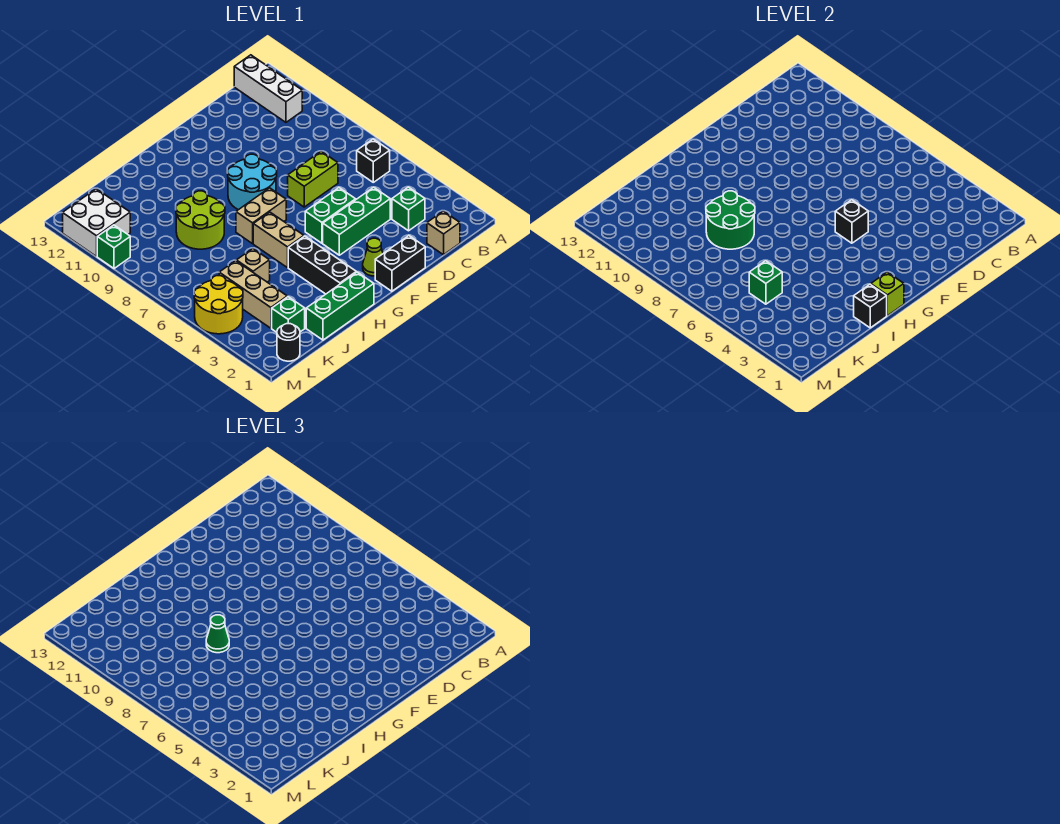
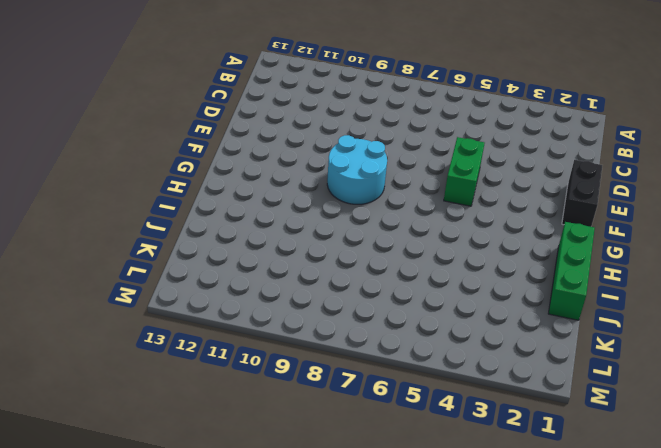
none -> black 1x1 brick [357,139,390,182]
none -> white 1x3 brick [234,55,302,122]
none -> tan 1x1 brick [427,211,460,255]

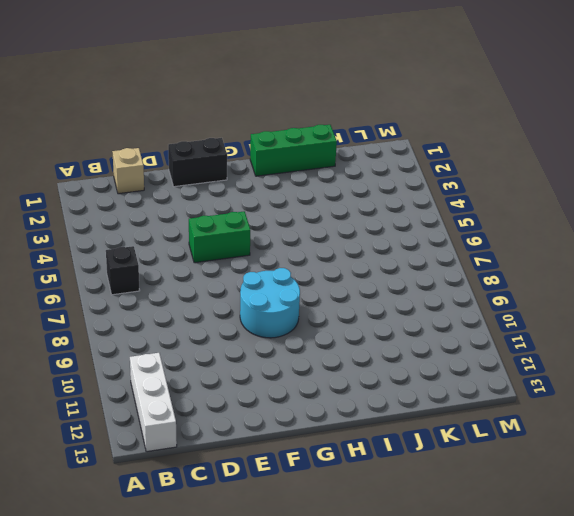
none -> green 1x1 brick [392,187,425,231]
none -> green 1x3 brick [323,187,390,255]
none -> lime 1x2 brick [288,151,338,207]

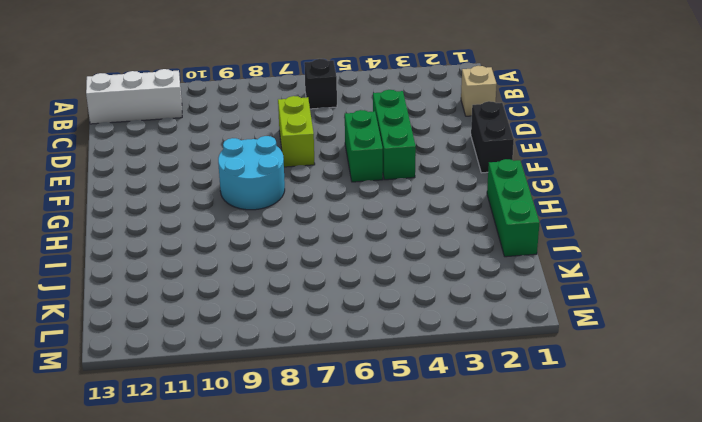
none -> green 1x1 brick [392,187,425,231]
none -> lime 1x1 cone [363,238,383,276]
none -> tan 1x2 brick [236,188,286,244]

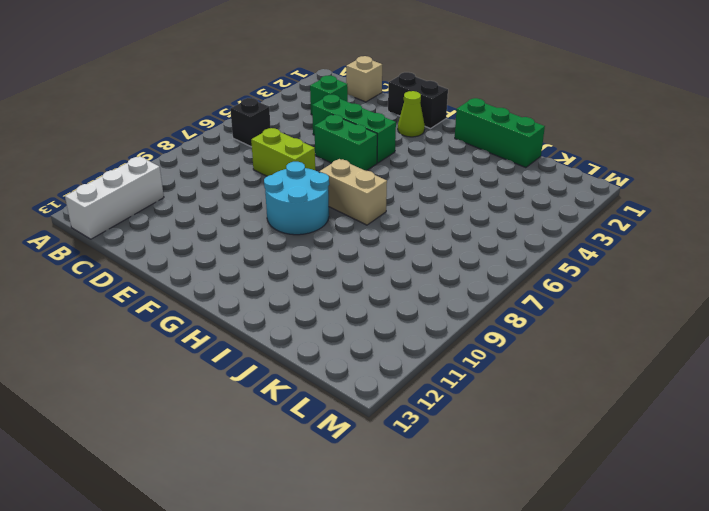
none -> black 1x3 brick [288,236,356,294]
none -> tan 1x2 brick [253,212,304,268]
none -> lime 2x2 round brick [176,191,225,249]

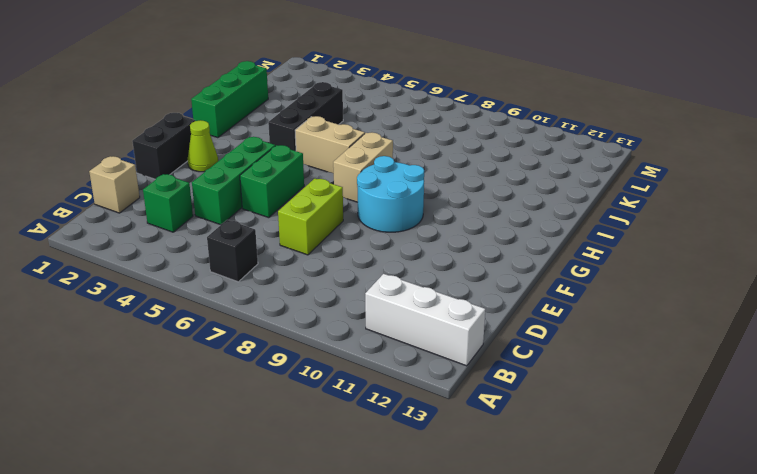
black 1x3 brick [268,82,343,151] -> black 1x3 brick turned to [288,236,356,294]
none -> lime 2x2 round brick [176,191,225,249]
none -> tan 1x1 brick [236,249,270,282]
none -> green 1x1 brick [272,297,305,332]

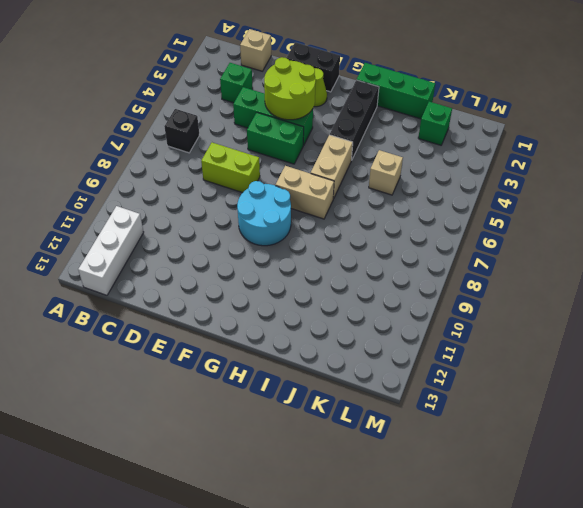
lime 2x2 round brick [264,57,316,120] -> lime 2x2 round brick moved to [176,191,225,249]
none -> tan 1x3 brick [219,261,287,328]
none -> black 1x1 round brick [277,324,300,361]
none -> yellow 2x2 round brick [194,276,243,334]

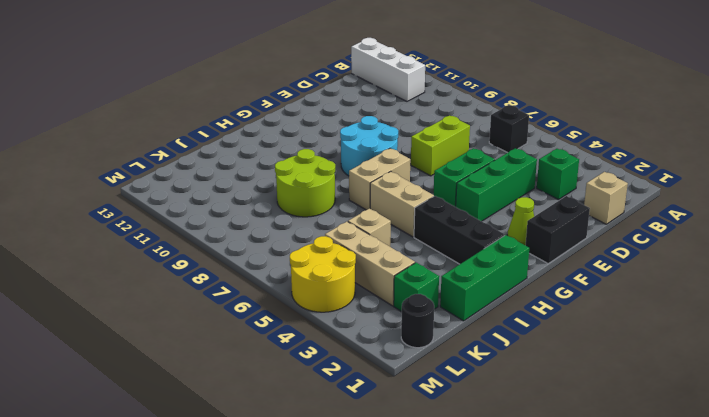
none -> white 2x2 brick [63,189,130,256]
none -> green 1x1 brick [97,225,130,269]
none -> black 1x1 brick [835,200,868,243]

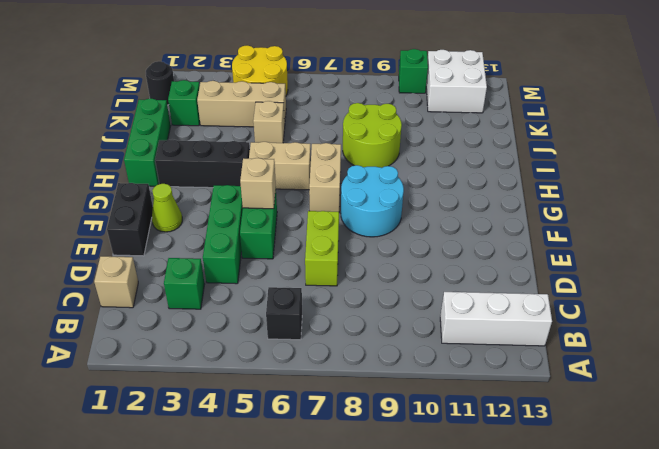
tan 1x1 brick [240,158,276,209] -> black 1x1 brick [835,200,868,243]
none -> lime 1x1 brick [871,272,904,316]
none -> black 1x1 brick [854,284,887,328]
none -> green 2x2 round brick [706,191,755,249]

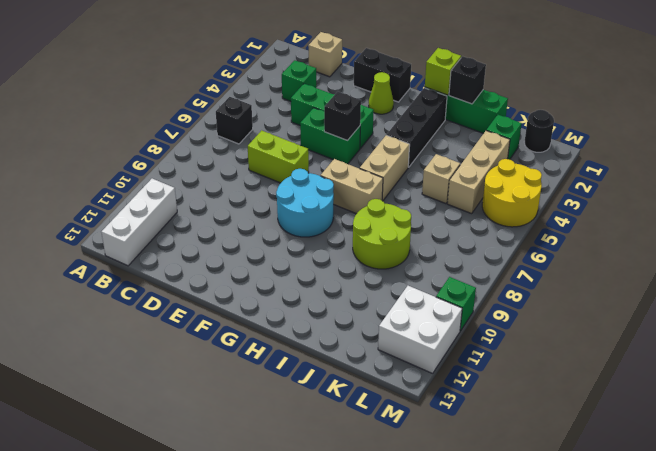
none -> green 2x2 round brick [706,191,755,249]
none -> green 1x1 brick [749,261,782,304]
none -> green 1x1 cone [206,615,229,653]

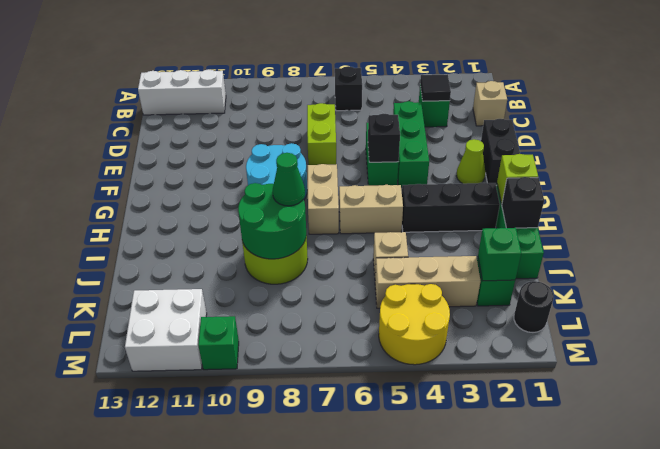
black 1x1 tile [420,74,451,101] -> none
green 1x1 brick [478,228,521,281] -> green 1x1 brick moved to [749,261,782,304]

